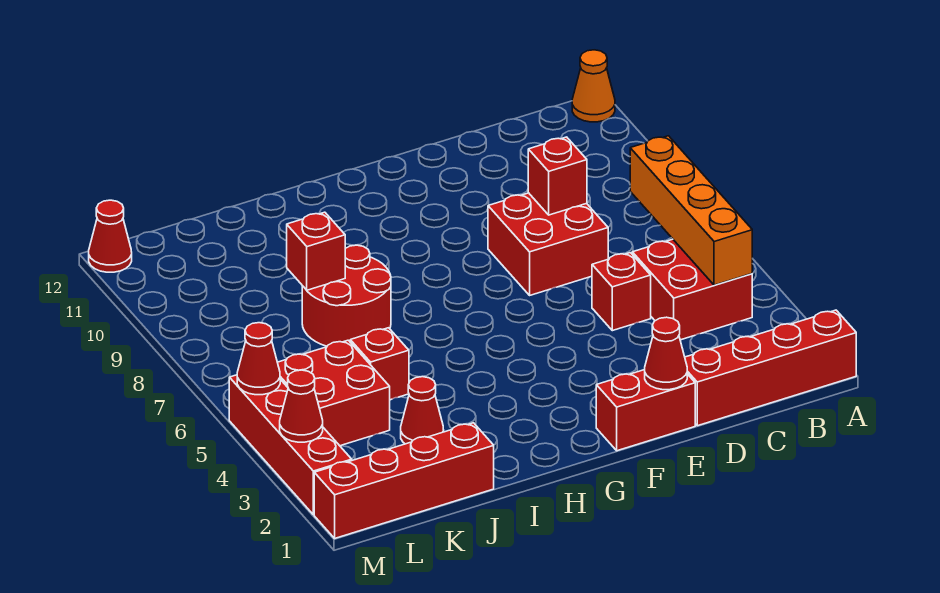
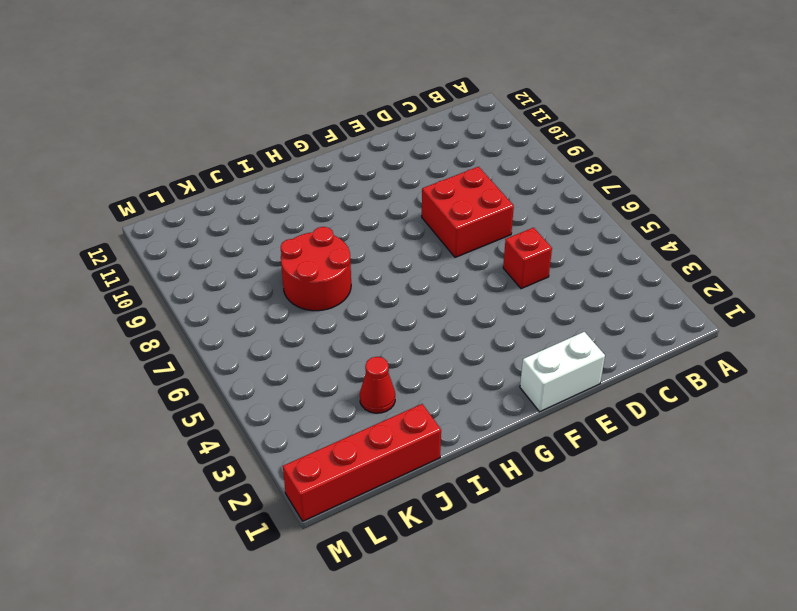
white 1x2 brick [520,332,605,412] -> red 1x2 brick [596,370,695,451]
none -> red 1x4 brick [685,310,856,426]
none -> orange 1x1 cone [572,50,615,122]
none -> red 2x2 brick [632,239,752,340]

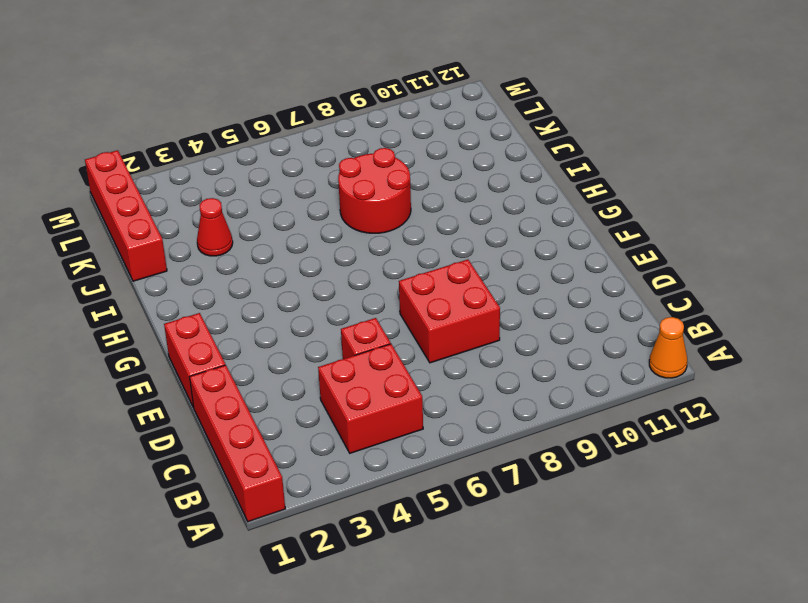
none -> red 1x1 brick [350,328,409,400]
none -> red 2x2 brick [277,340,390,446]
none -> red 1x4 brick [229,375,352,515]

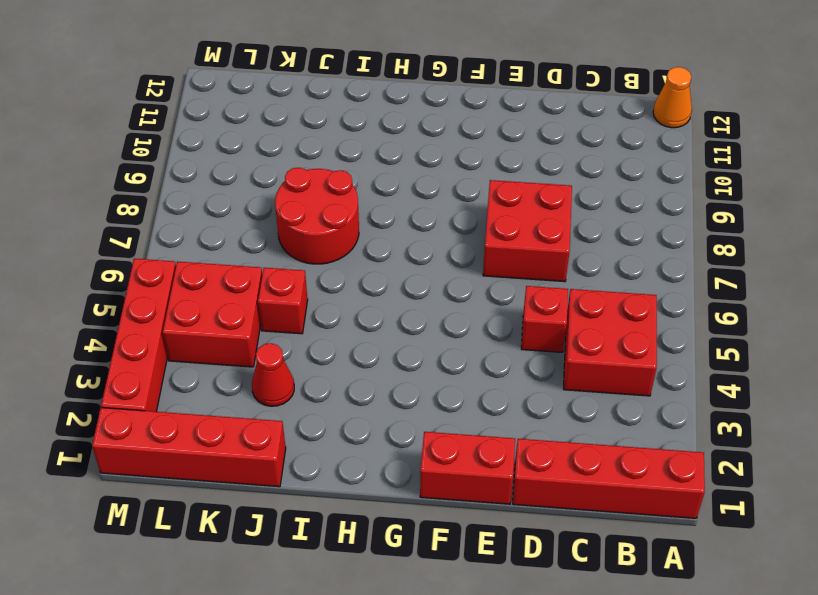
none -> red 1x1 cone [89,200,132,272]
none -> orange 1x4 brick [630,136,752,285]
none -> red 1x1 brick [528,137,587,215]

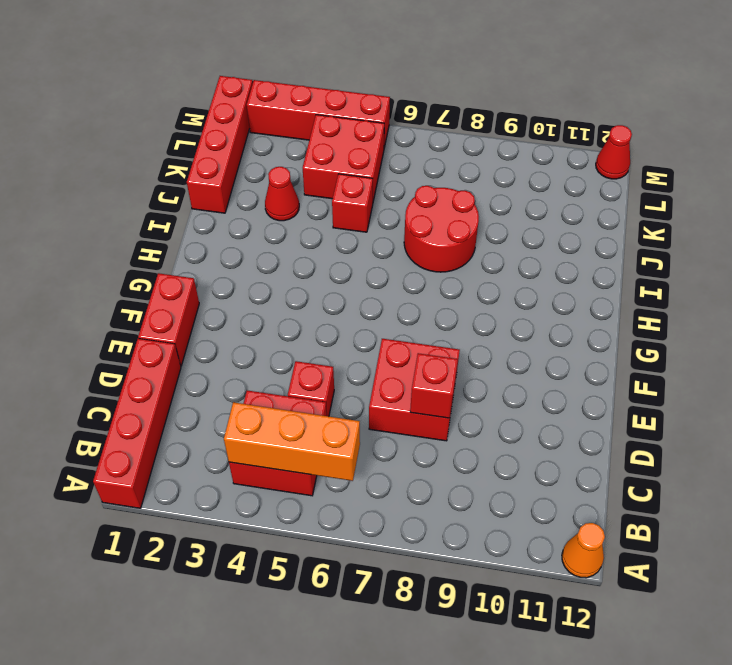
orange 1x3 brick [224,402,360,481] -> orange 1x4 brick [630,136,752,285]
none -> red 1x1 cone [645,317,687,390]
none -> red 1x1 brick [287,212,345,290]
none -> red 1x1 cone [280,370,323,442]

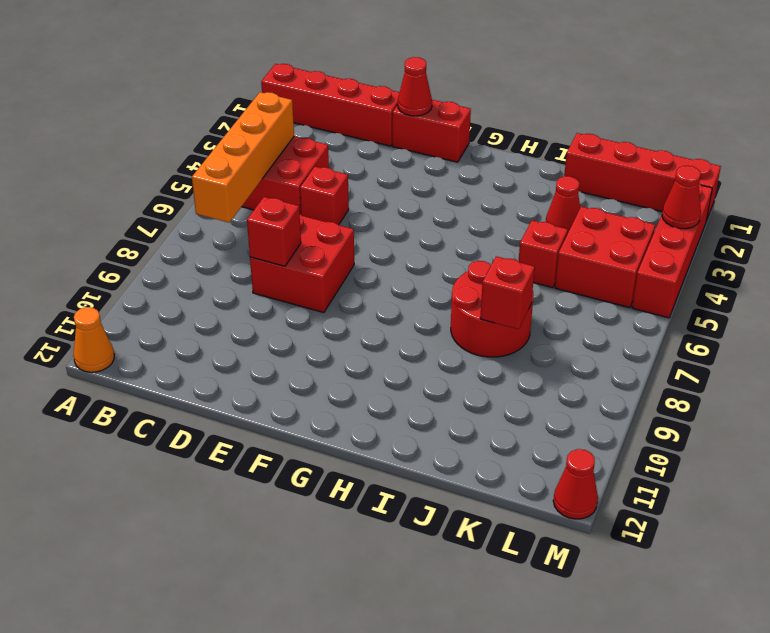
none -> red 1x1 cone [237,323,280,395]

